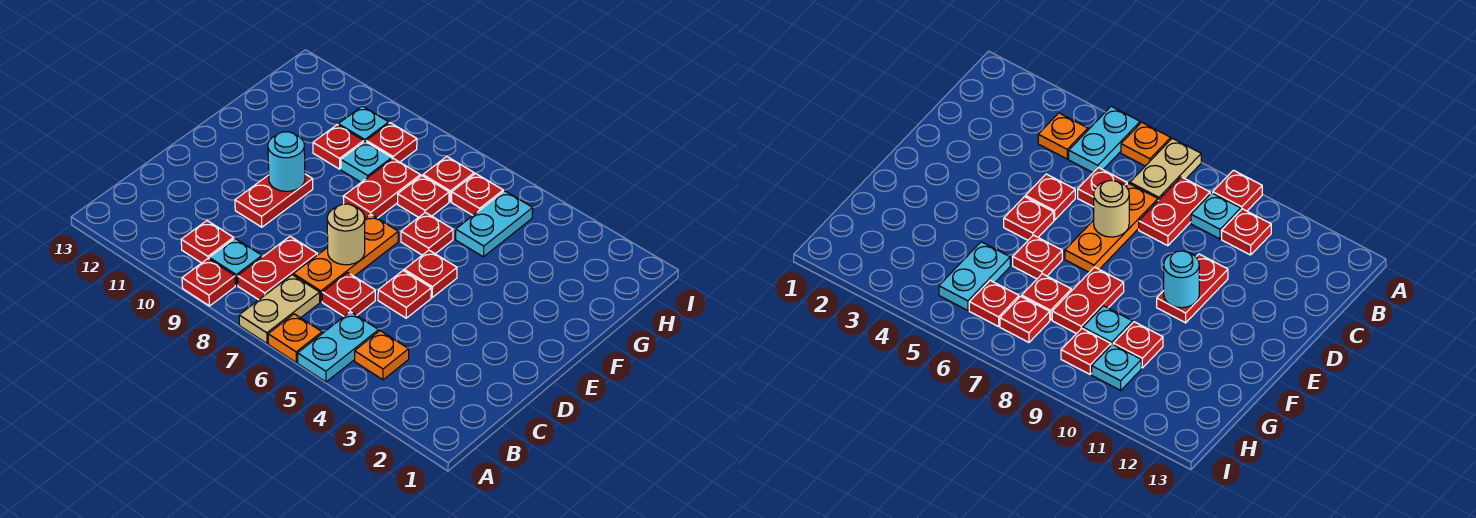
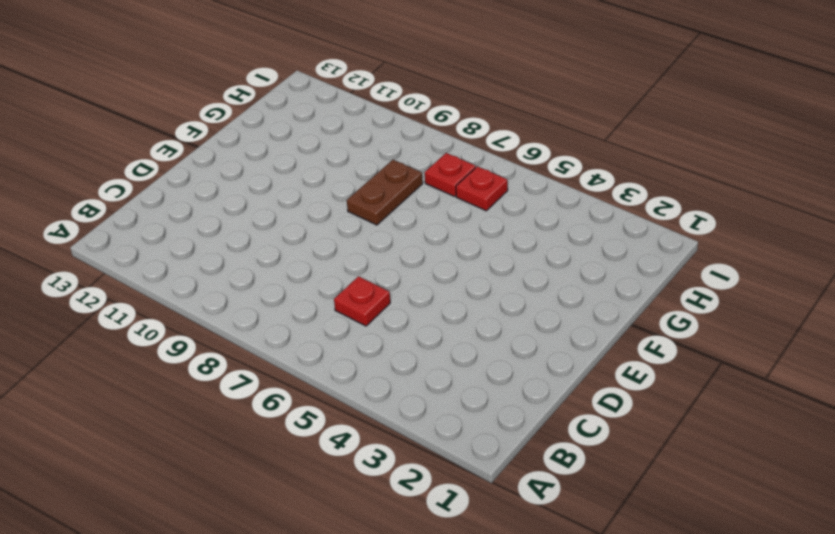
brown 1x2 plate [347,160,423,225] -> red 1x2 plate [343,158,420,218]
none -> cyan 1x2 plate [298,312,379,382]
none -> orange 1x1 plate [268,314,322,363]
none -> tan 1x2 plate [239,275,320,344]

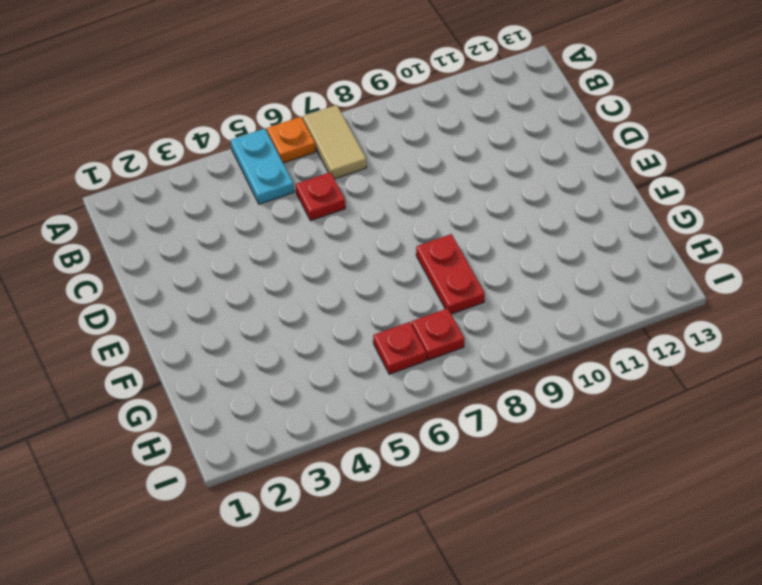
tan 1x2 tile [303,105,366,179] -> tan 1x2 plate [239,275,320,344]
none -> red 1x1 plate [182,259,235,306]
none -> orange 1x1 plate [355,331,409,380]
none -> red 1x2 plate [238,237,317,300]

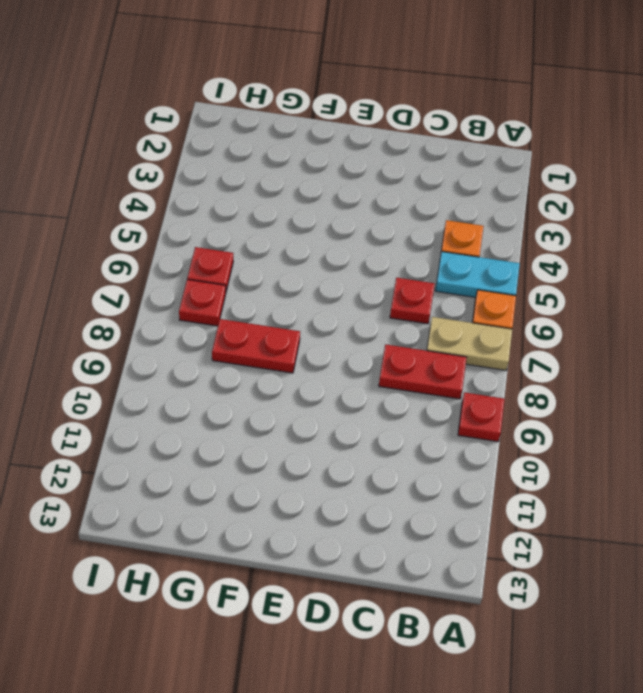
none -> cyan 1x1 plate [209,239,262,285]
none -> red 1x1 plate [181,221,234,263]
none -> orange 1x3 plate [293,215,398,302]

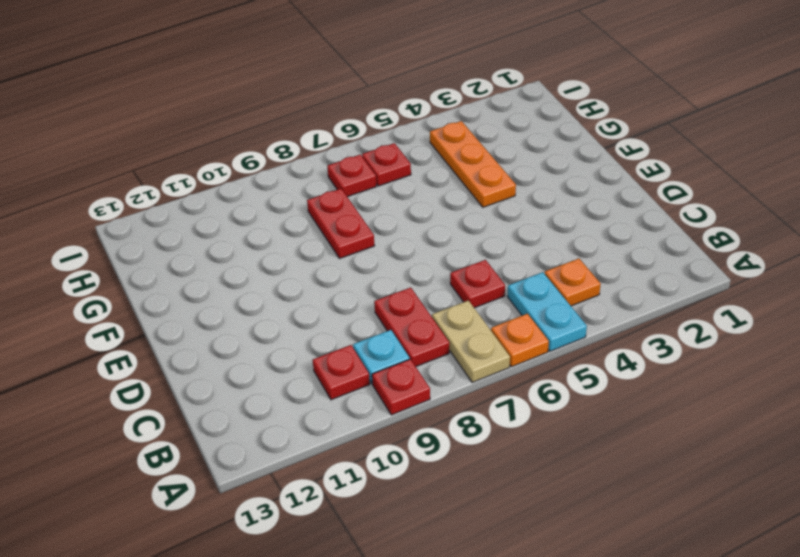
orange 1x3 plate [430,121,516,207] -> orange 1x3 plate moved to [293,215,398,302]
none -> red 1x1 plate [378,271,431,318]
none -> red 1x2 plate [235,174,313,227]
none -> red 1x1 plate [404,250,457,297]

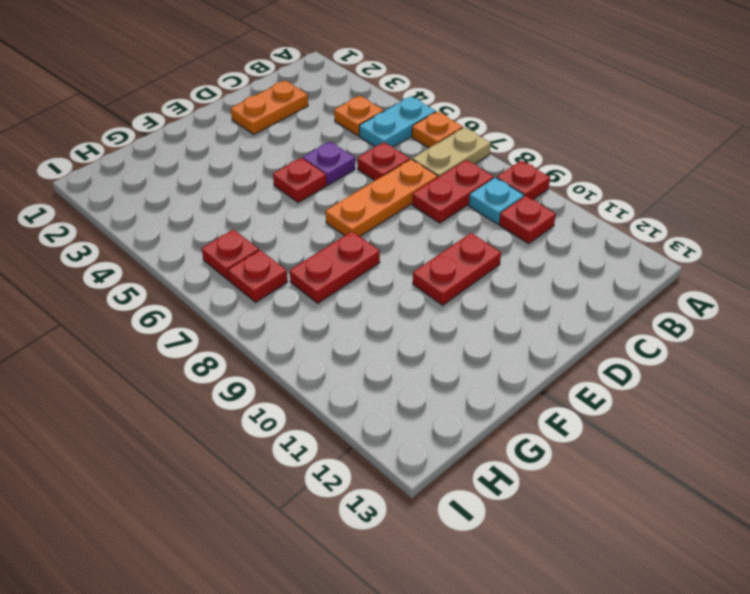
orange 1x2 plate [231,80,308,134] -> none
purple 1x1 plate [303,142,355,185] -> red 1x1 plate [378,271,431,318]
none -> red 1x1 plate [401,212,453,255]
none -> cyan 1x2 plate [455,191,533,257]
none -> red 1x1 plate [398,176,449,217]

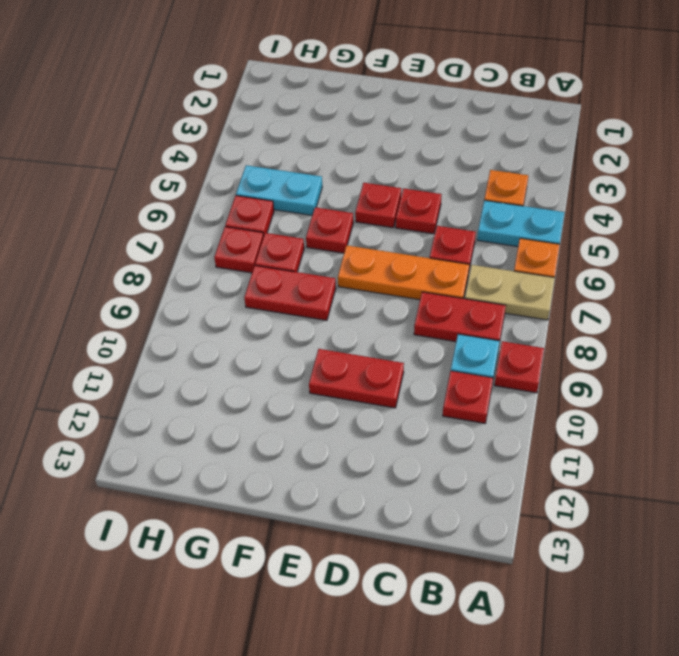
none -> cyan 1x1 plate [341,142,392,182]
none -> red 1x1 plate [313,125,364,169]
none -> red 1x1 plate [366,123,417,162]

